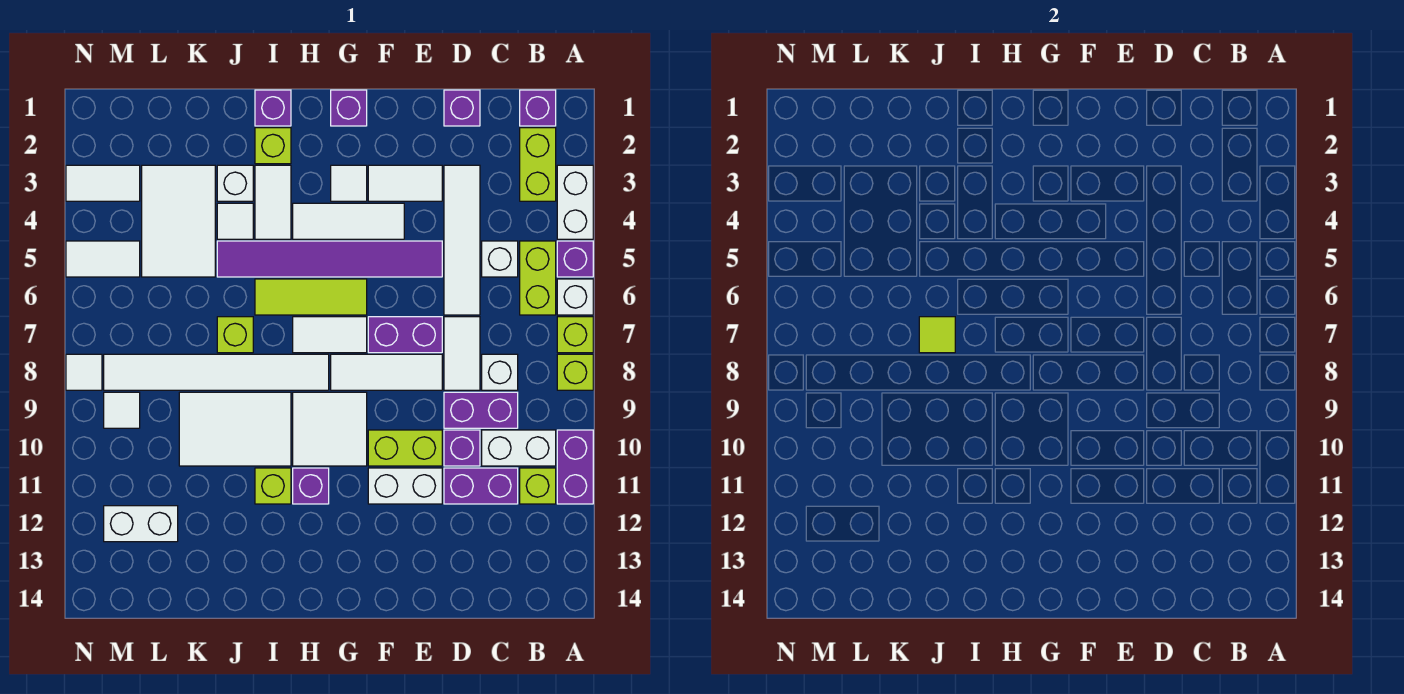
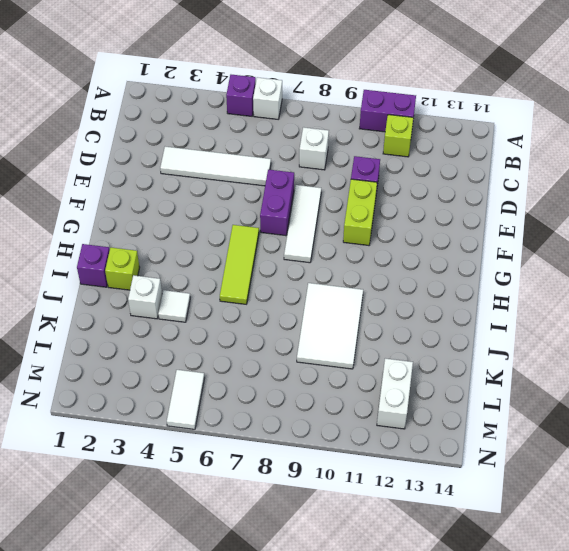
none -> white 1x2 brick [557,165,593,239]
none -> lime 1x1 brick [557,317,593,353]
none -> lime 1x1 brick [557,354,593,390]
none -> purple 1x1 brick [520,90,556,126]

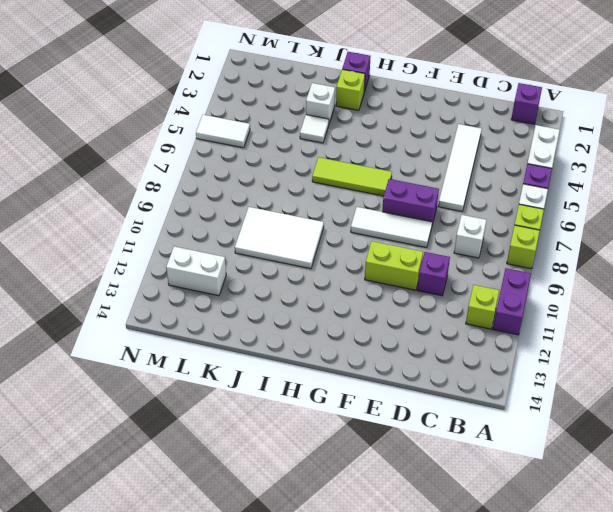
none -> lime 1x2 brick [520,128,556,201]
none -> lime 1x2 brick [520,241,556,315]
none -> white 1x2 brick [482,430,556,466]
none -> white 1x1 brick [482,241,518,277]

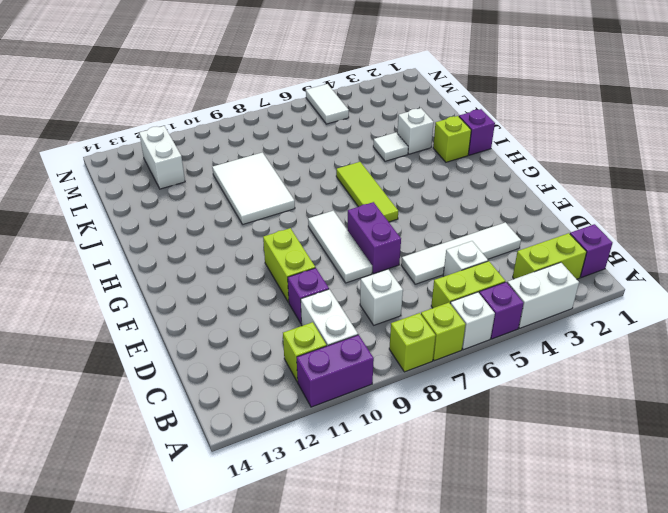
none -> purple 1x2 brick [444,392,518,428]
none -> purple 1x2 brick [444,468,518,504]
none -> purple 1x1 brick [444,90,480,126]
none -> white 1x2 tile [444,317,480,390]

